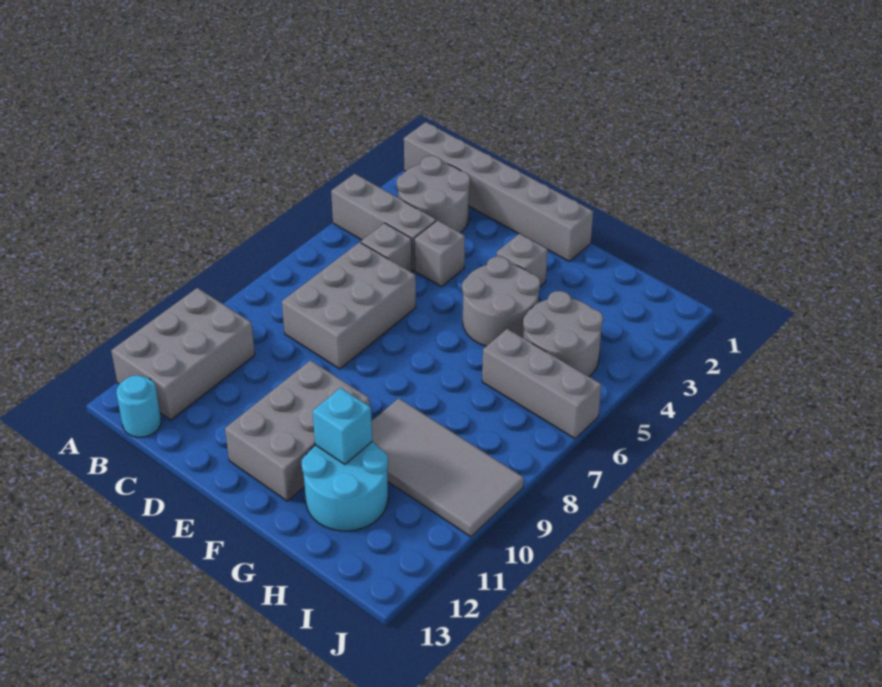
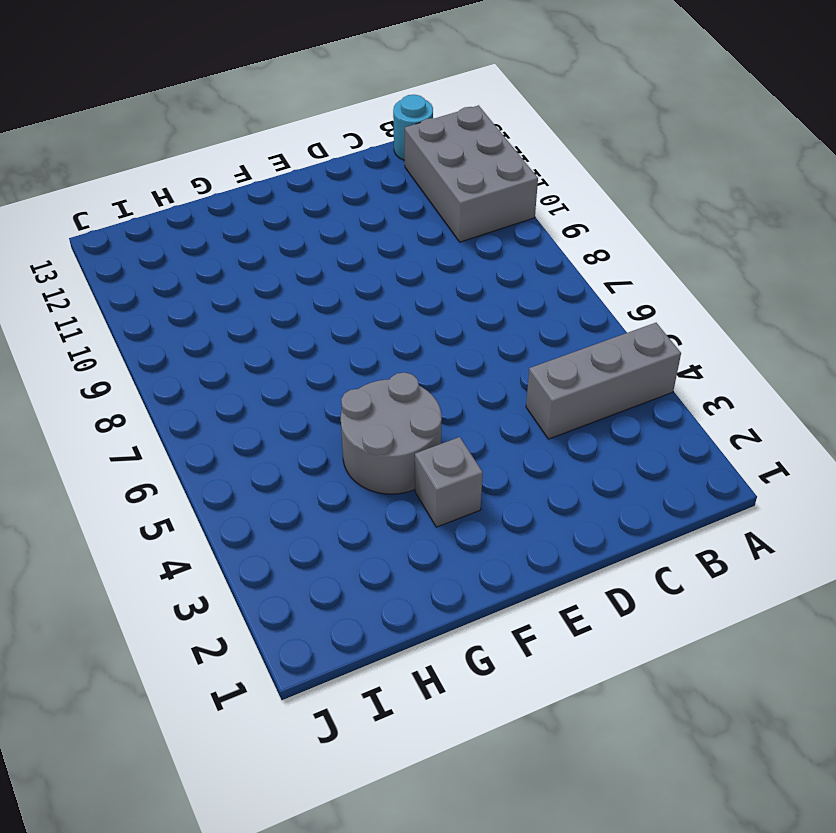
none -> grey 1x6 brick [404,122,593,262]
none -> grey 2x2 round brick [397,156,470,233]
none -> grey 1x1 brick [361,223,412,272]

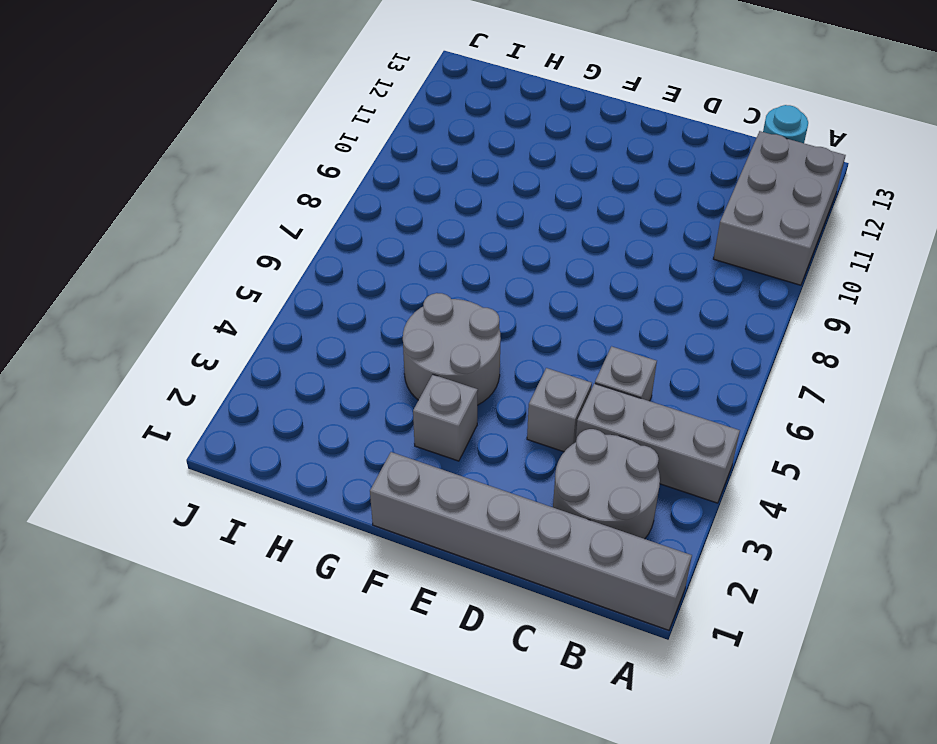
none -> grey 2x3 brick [282,242,416,369]
none -> grey 2x3 brick [225,360,370,501]
none -> grey 2x4 tile [371,398,524,537]

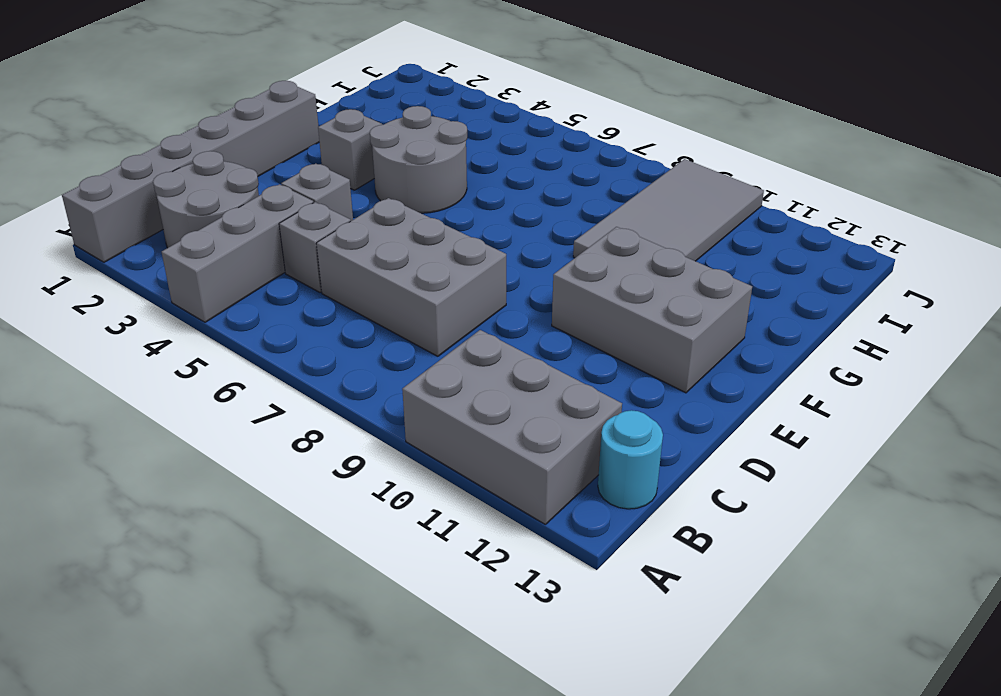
none -> cyan 2x2 round brick [302,442,388,531]
none -> grey 2x2 round brick [523,291,603,376]
none -> grey 1x3 brick [482,329,601,439]

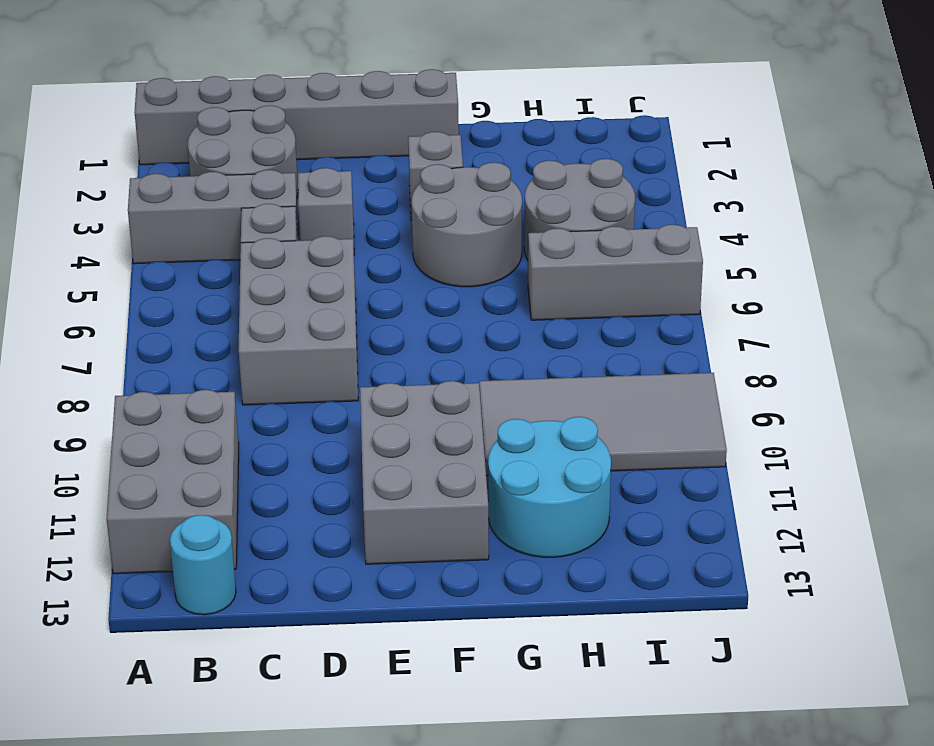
none -> cyan 1x1 brick [313,388,372,464]

